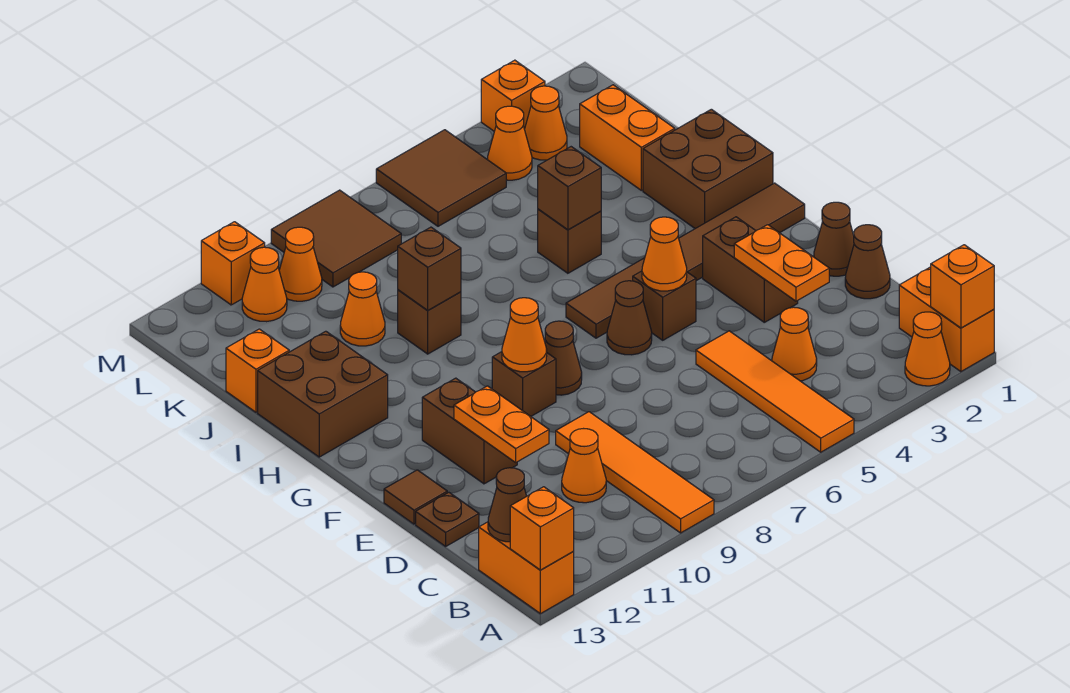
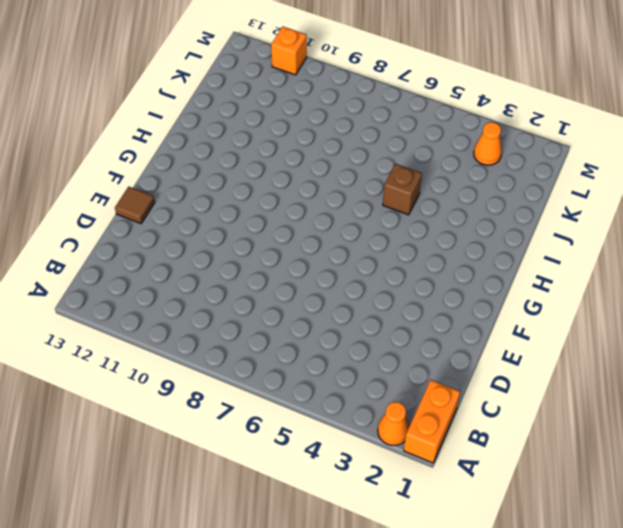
none -> orange 1x4 tile [696,331,854,452]
none -> orange 1x4 tile [556,412,714,533]
none -> orange 1x2 brick [479,522,574,614]
none -> orange 1x1 cone [772,307,817,381]

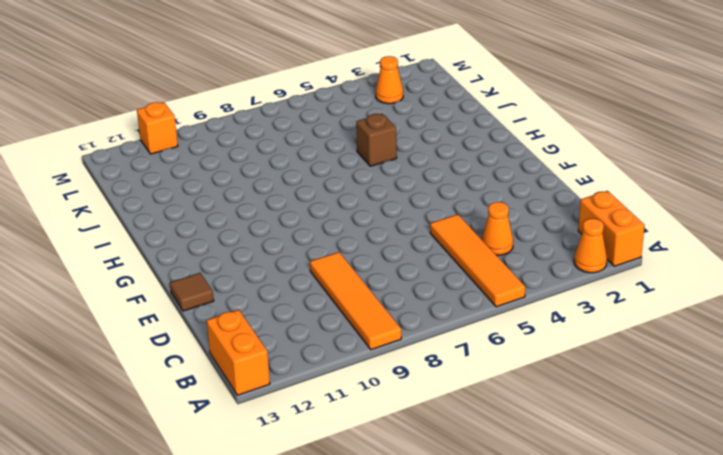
none -> orange 1x1 cone [562,429,606,503]
none -> brown 1x1 cone [845,225,890,299]
none -> brown 1x1 plate [416,492,479,546]
none -> brown 1x1 cone [814,202,854,276]

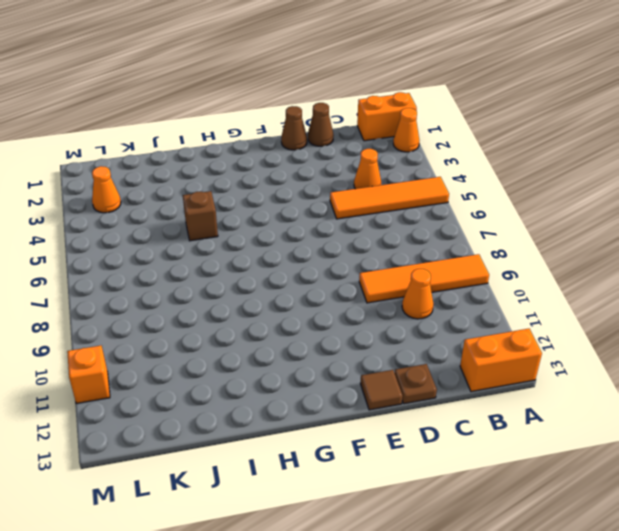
none -> brown 1x2 brick [703,217,798,322]
none -> brown 1x2 brick [422,378,517,484]
none -> brown 1x1 brick [633,271,696,340]
none -> brown 1x1 cone [607,281,652,355]

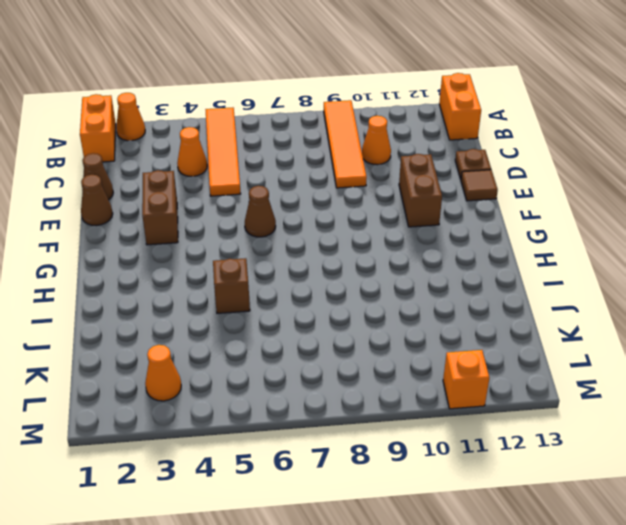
none -> brown 1x1 brick [633,271,696,340]
none -> brown 1x1 cone [545,321,582,395]
none -> brown 1x1 brick [492,352,556,416]
none -> brown 1x6 tile [566,183,805,338]

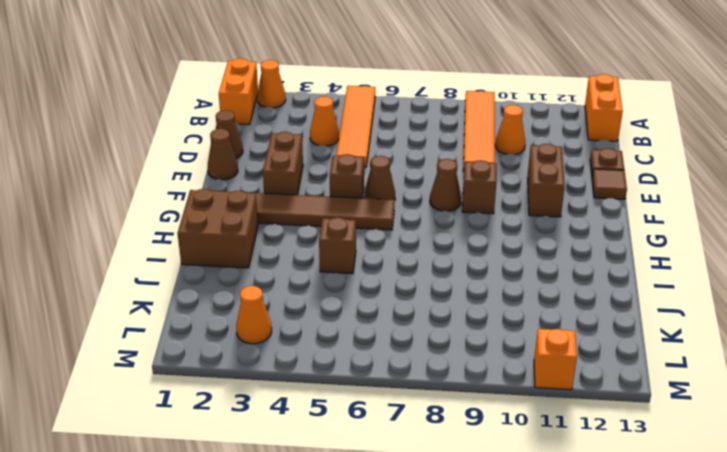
none -> brown 2x2 brick [258,331,388,457]
none -> brown 1x1 brick [398,290,461,354]
none -> orange 1x2 brick [580,85,675,190]
none -> orange 1x1 cone [340,272,385,346]

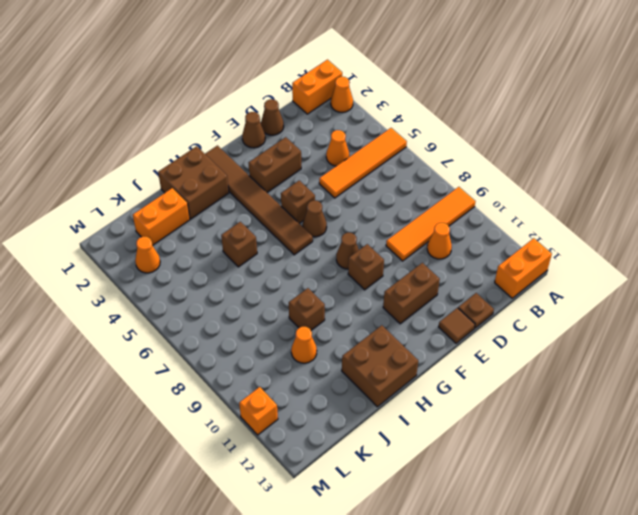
none -> orange 1x1 brick [226,329,289,412]
none -> orange 1x1 cone [488,106,532,180]
none -> brown 2x2 tile [376,130,506,226]
none -> brown 2x2 tile [271,190,401,287]

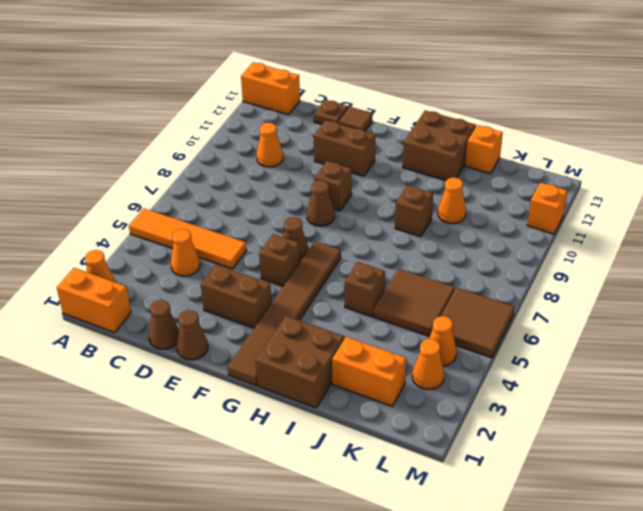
brown 2x2 tile [374,269,455,337] -> brown 2x2 tile moved to [271,190,401,287]
none -> orange 1x4 tile [556,412,714,533]
none -> orange 1x1 cone [279,227,322,301]
none -> orange 1x1 cone [242,247,287,322]
none -> orange 1x1 brick [481,60,545,131]

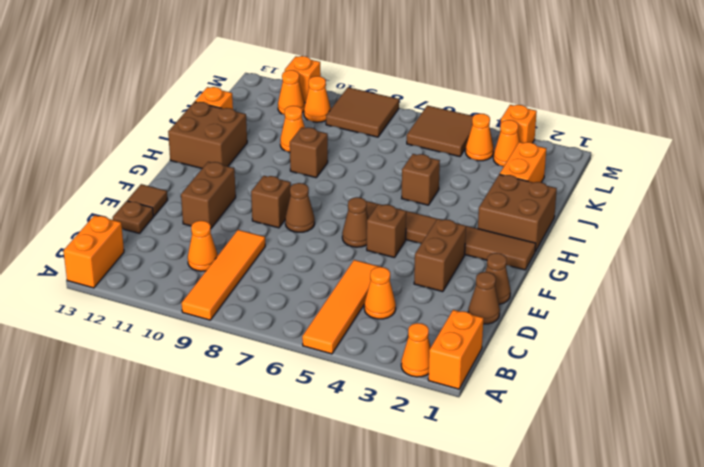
none -> orange 1x1 brick [931,245,994,328]
none -> orange 1x1 brick [510,487,574,570]
none -> brown 1x1 cone [488,468,527,542]
none -> orange 1x2 plate [734,225,829,301]

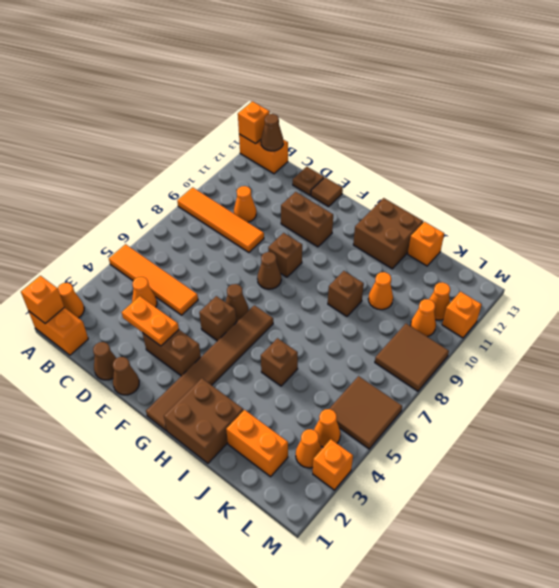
none -> orange 1x2 plate [454,386,549,462]
none -> orange 1x1 cone [642,217,687,291]
none -> orange 1x1 cone [502,298,547,372]
none -> brown 1x1 brick [538,147,601,230]

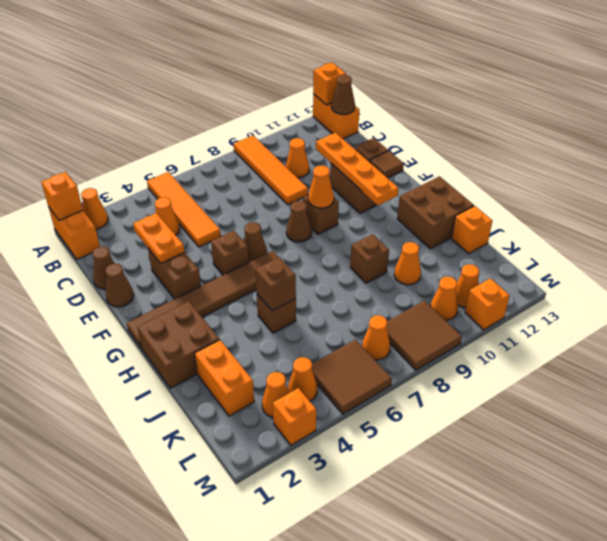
orange 1x4 plate [316,133,399,205] -> orange 1x2 plate [454,386,549,462]
orange 1x1 cone [362,315,390,360] -> orange 1x1 cone moved to [642,217,687,291]
none -> brown 1x1 brick [398,227,461,310]

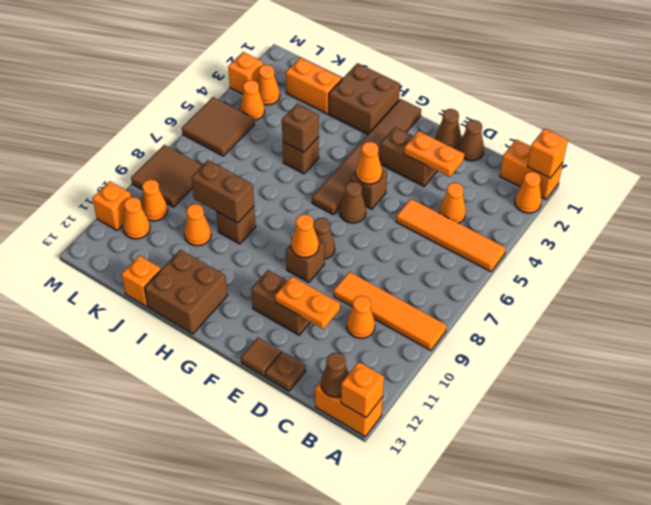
brown 1x2 brick [191,160,254,223] -> brown 1x1 brick [398,227,461,310]

